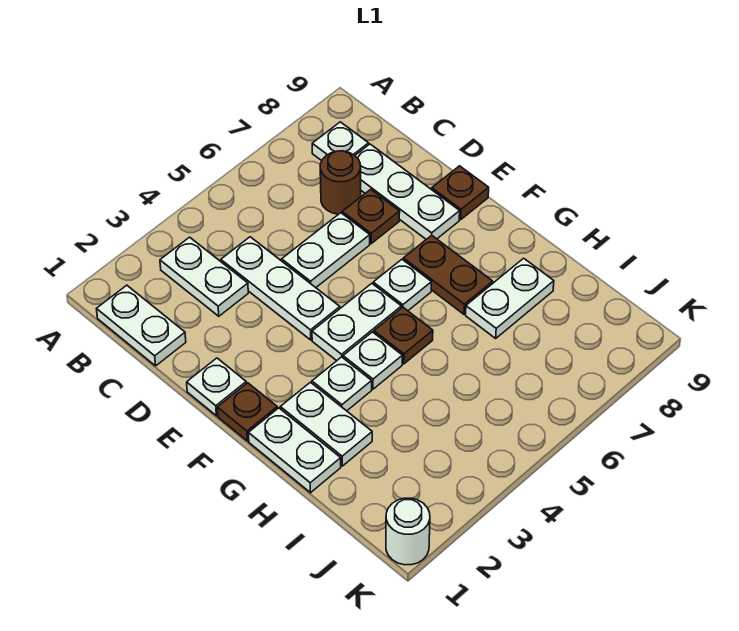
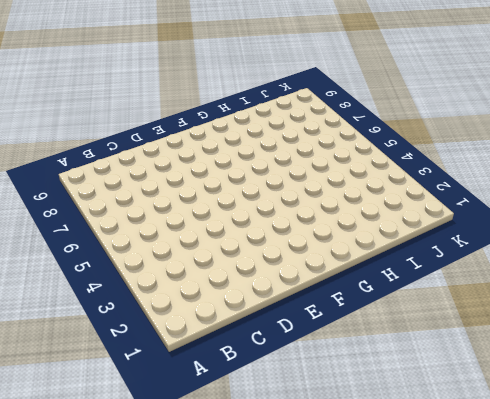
none -> white 1x2 plate [97,285,186,366]
none -> white 1x2 plate [160,237,248,316]
none -> white 1x1 plate [312,122,369,161]

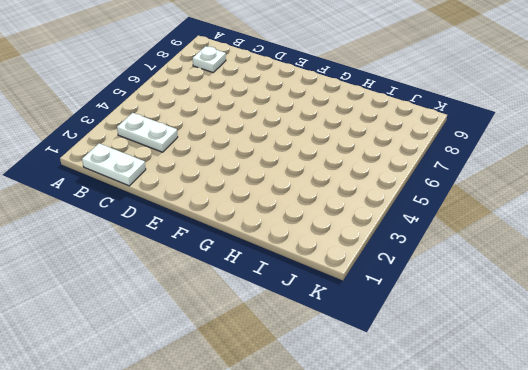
none -> white 1x3 plate [221,237,340,340]
none -> brown 1x1 round brick [320,151,361,214]
none -> white 1x3 plate [355,144,460,239]

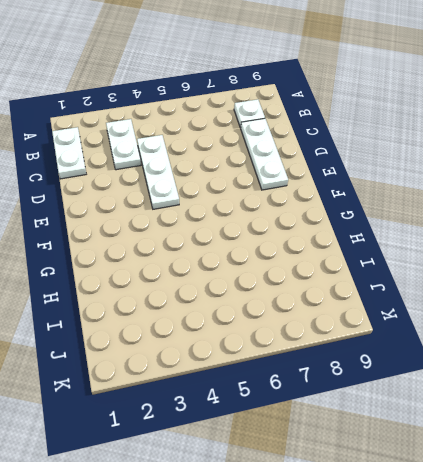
none -> brown 1x1 round brick [320,151,361,214]
none -> white 1x2 plate [282,213,370,288]
none -> brown 1x1 plate [342,189,400,244]

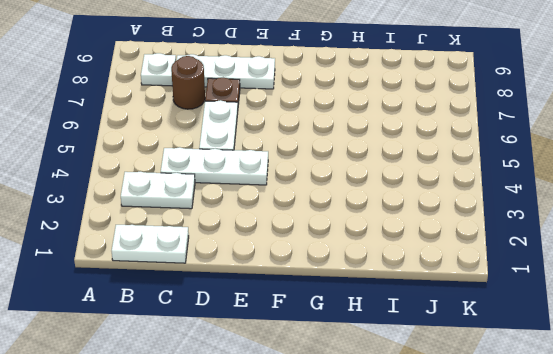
none -> white 1x1 plate [187,358,246,416]
none -> brown 1x1 plate [432,166,489,220]
none -> brown 1x1 plate [217,383,277,441]

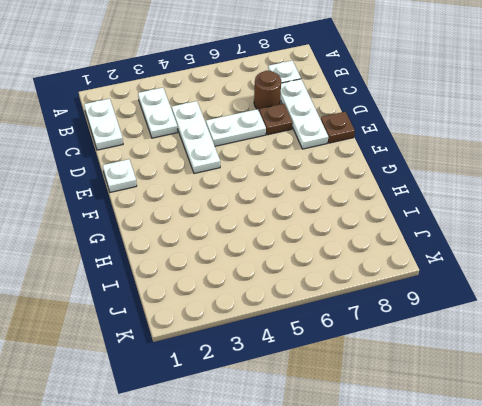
none -> brown 1x1 plate [217,383,277,441]
none -> white 1x2 plate [312,283,401,361]
none -> white 1x1 plate [373,259,432,311]

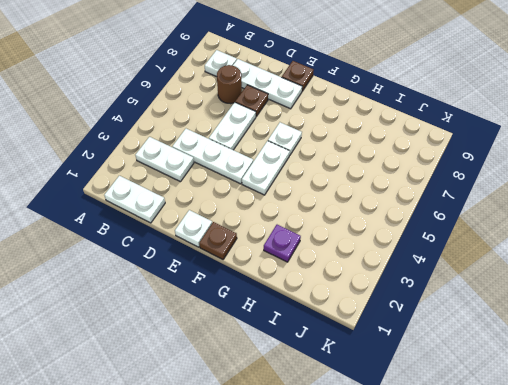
purple 1x1 plate [264,225,301,262] -> white 1x2 plate [280,382,372,466]
none -> brown 1x2 plate [403,235,493,314]
none -> white 1x2 plate [248,408,341,493]
none -> white 1x1 plate [312,357,372,411]

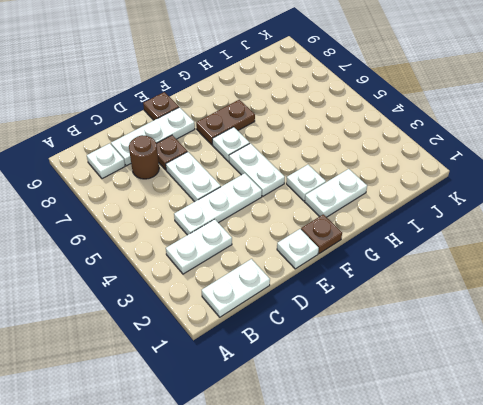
none -> white 1x2 plate [248,408,341,493]
none -> white 1x1 plate [343,332,402,389]
none -> brown 1x1 plate [374,308,433,364]

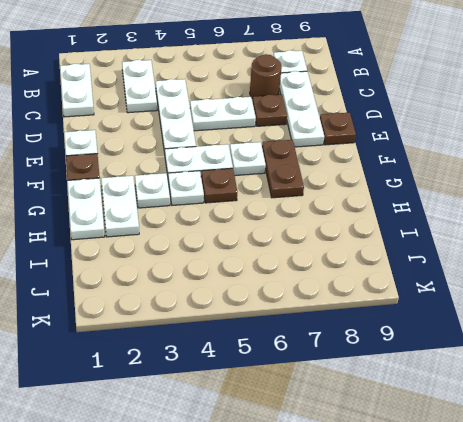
none -> white 1x2 plate [466,258,554,338]
none -> white 1x1 round brick [386,498,430,565]

